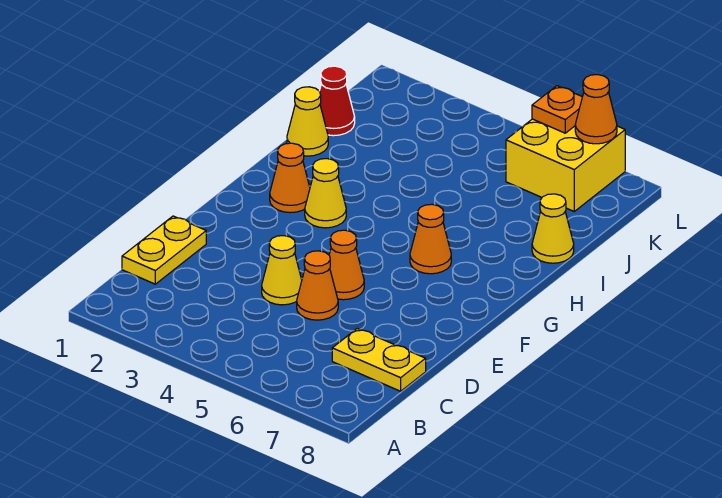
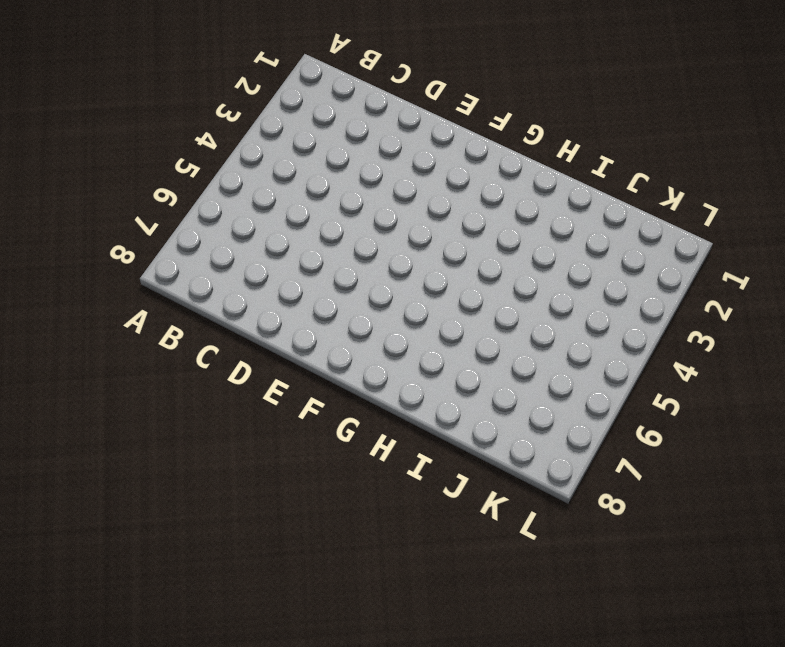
none -> yellow 1x2 plate [122,216,206,284]
none -> yellow 1x2 plate [332,329,426,391]
none -> yellow 1x1 cone [262,236,302,305]

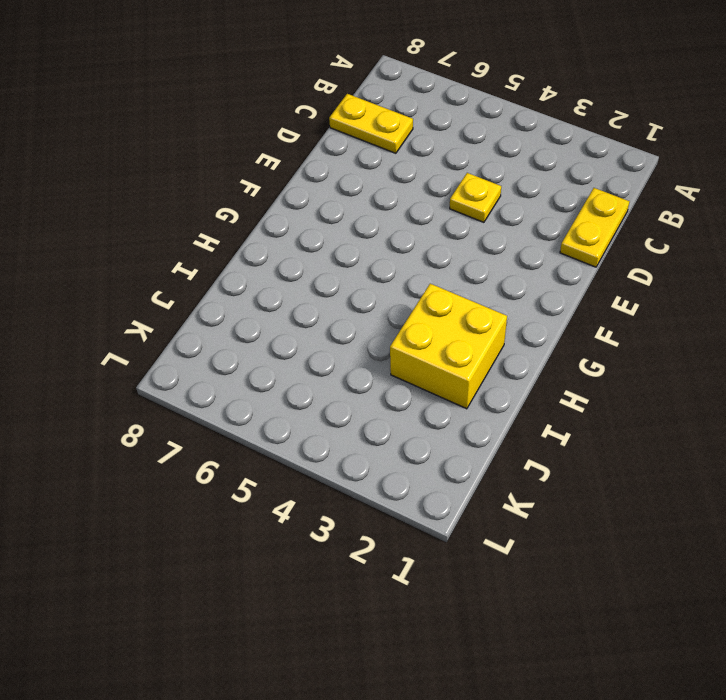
yellow 1x1 plate [450,173,501,222] -> yellow 1x1 cone [262,236,302,305]
yellow 2x2 brick [390,284,507,409] -> yellow 2x2 brick moved to [506,119,625,211]
none -> orange 1x1 cone [297,251,338,320]
none -> orange 1x1 cone [329,230,364,300]
none -> orange 1x1 cone [270,143,310,213]

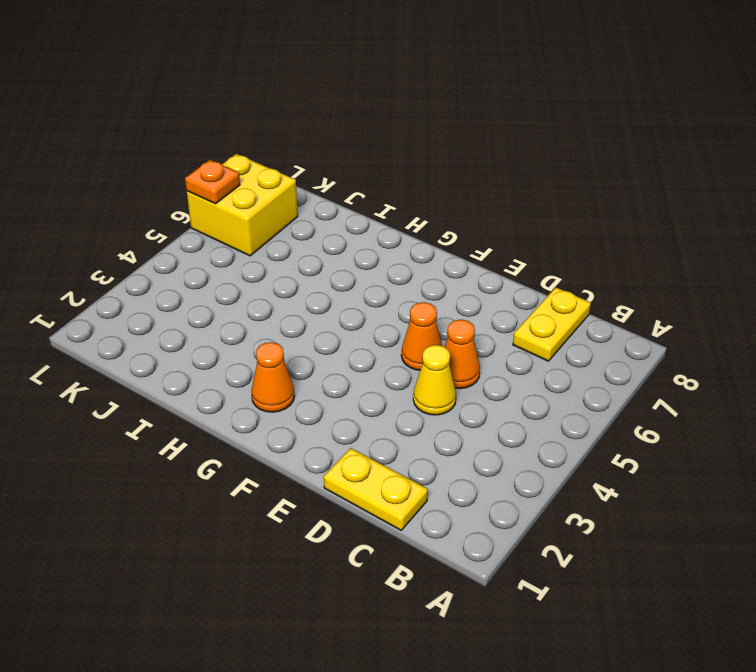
none -> yellow 1x1 cone [305,159,346,228]
none -> orange 1x1 cone [410,204,451,274]
none -> yellow 1x1 cone [287,87,328,156]

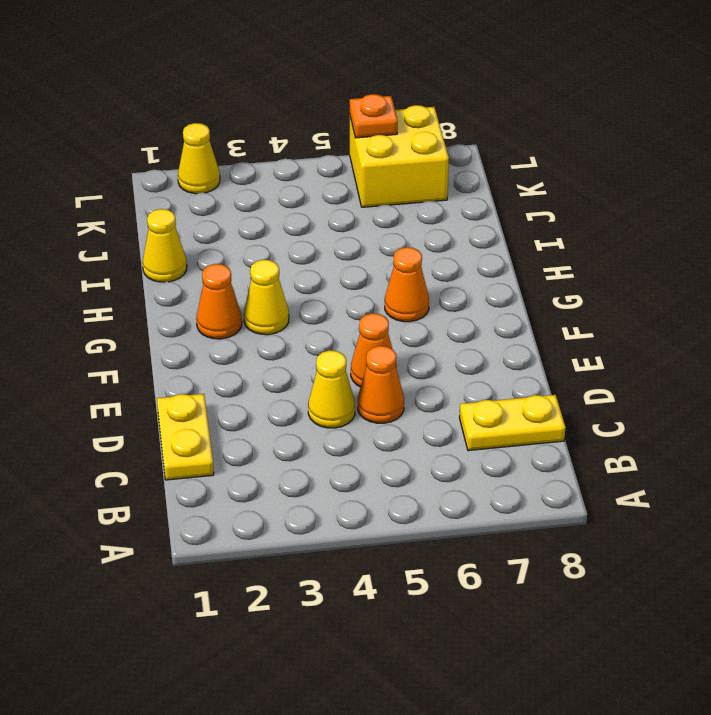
yellow 1x1 cone [178,123,220,194] -> yellow 1x1 cone moved to [532,194,574,263]
none -> red 1x1 cone [320,66,355,136]
none -> orange 1x1 cone [575,75,617,144]

